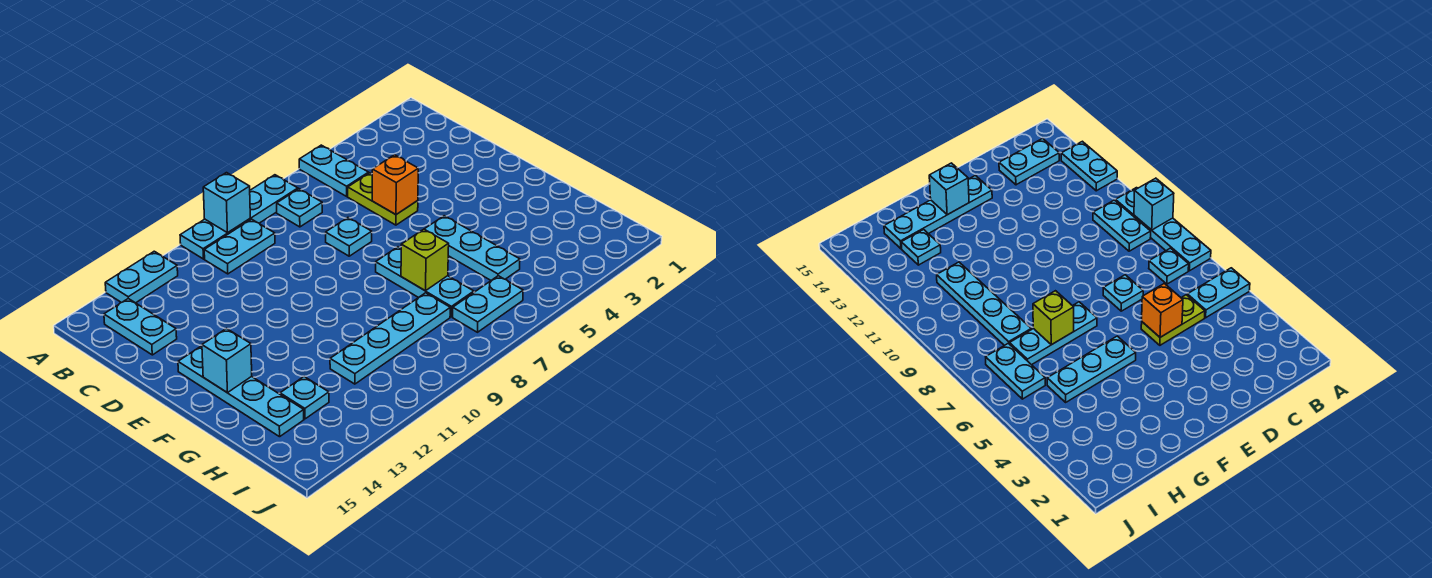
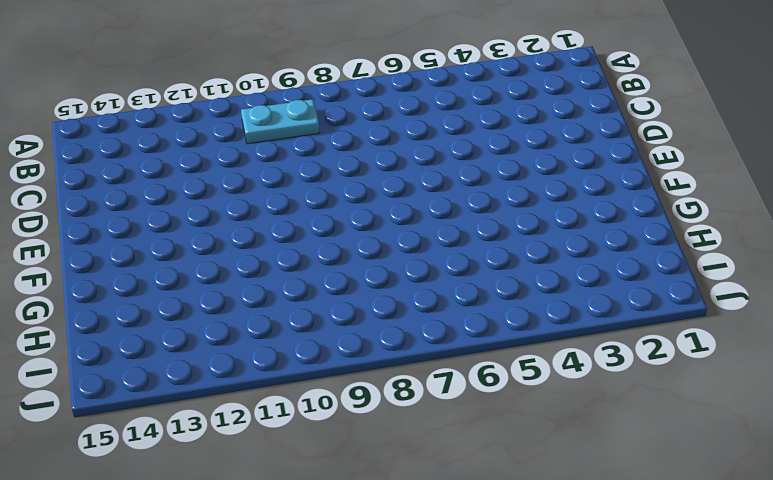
none -> cyan 1x2 plate [299,145,369,196]
none -> cyan 1x4 plate [180,175,298,259]
none -> cyan 1x2 plate [105,251,178,303]

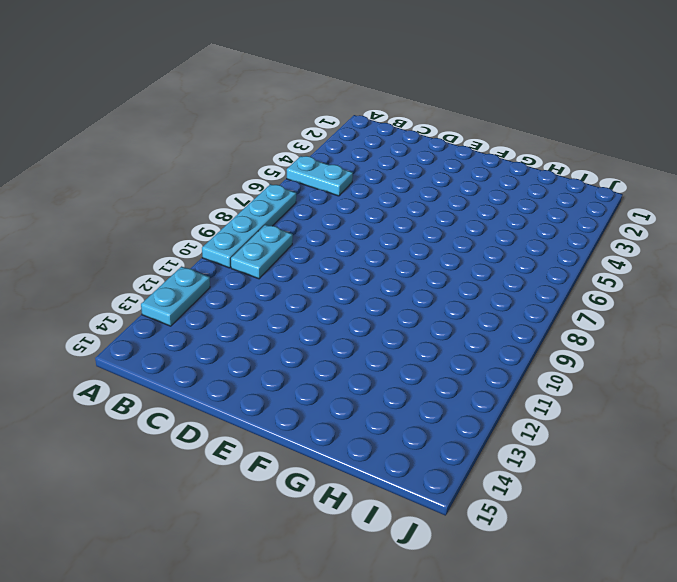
none -> cyan 1x1 plate [277,189,322,227]
none -> cyan 1x2 plate [104,299,177,355]
none -> lime 1x2 plate [348,173,418,225]

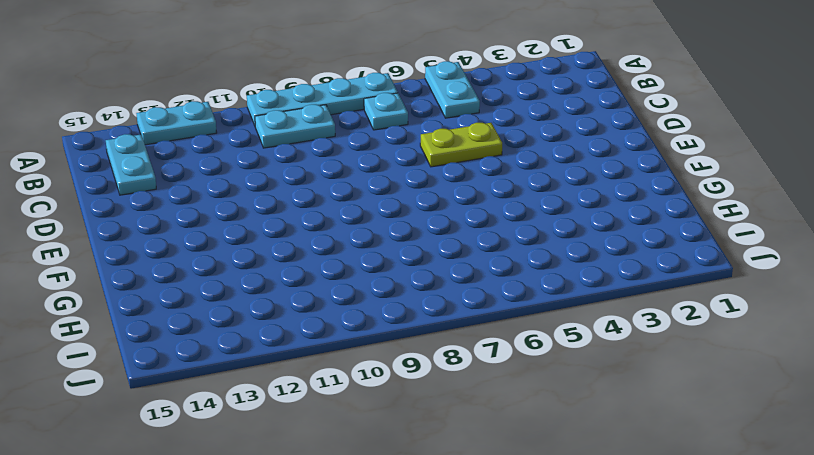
lime 1x2 plate [420,123,502,167] -> lime 1x2 plate turned to [348,173,418,225]
none -> cyan 1x1 plate [326,218,372,256]
none -> cyan 1x4 plate [178,346,304,437]
none -> cyan 1x3 plate [425,216,520,280]

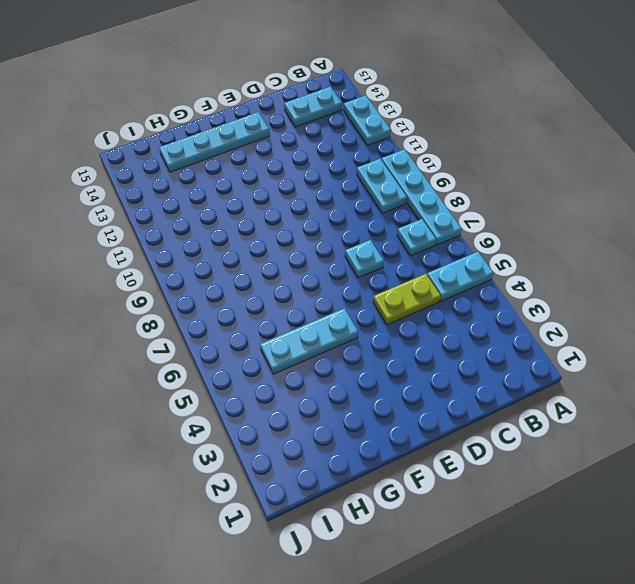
none -> cyan 1x3 plate [376,247,474,317]
none -> cyan 1x4 plate [330,293,450,384]
none -> cyan 1x1 plate [280,377,329,419]

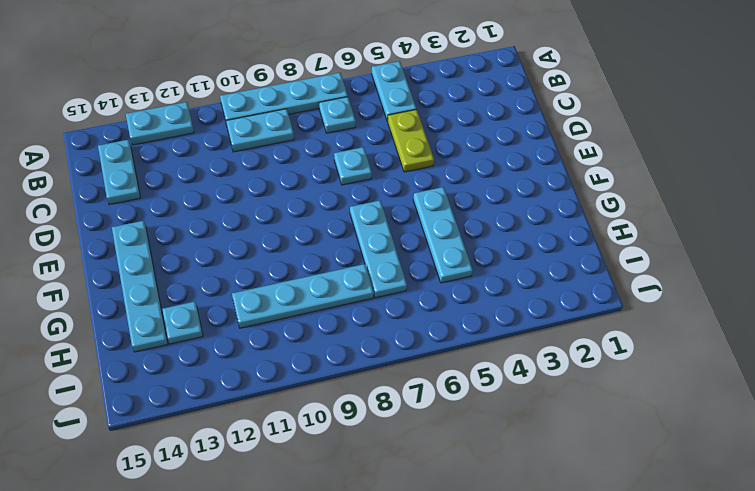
none -> cyan 1x2 plate [453,276,523,332]
none -> cyan 1x1 brick [203,173,250,233]
none -> orange 1x1 brick [372,155,418,215]

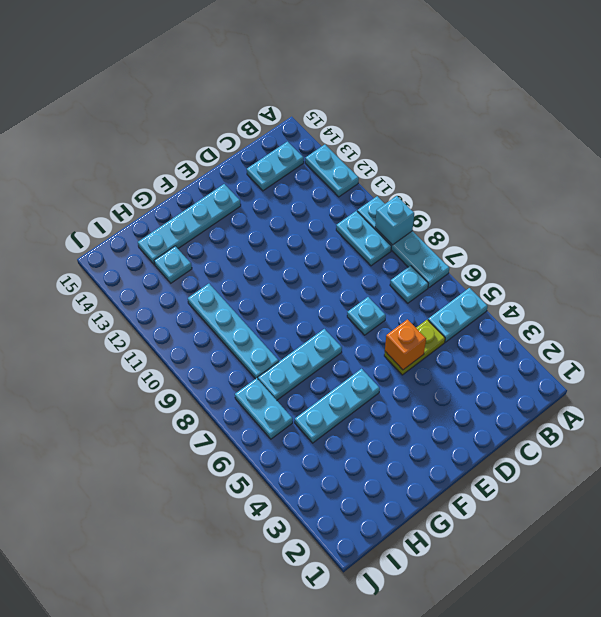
none -> cyan 1x1 brick [202,329,252,393]
none -> lime 1x1 brick [401,229,449,291]

